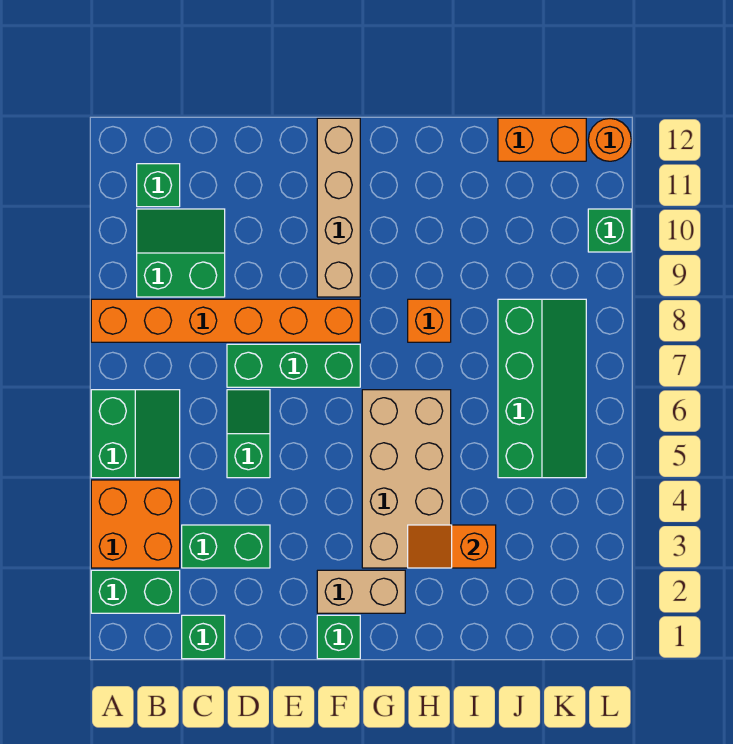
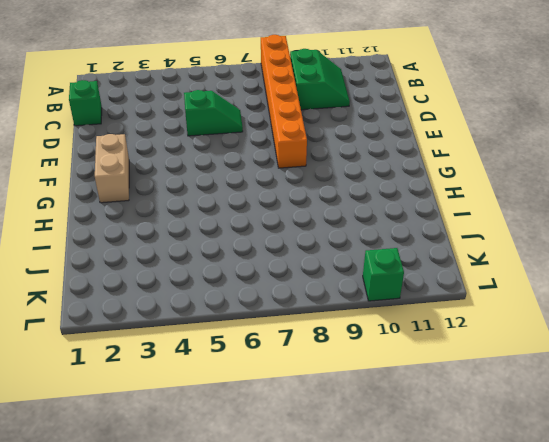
none -> green 1x2 brick [91,570,180,613]
none -> orange 2x2 brick [91,480,180,568]
none -> green 2x2 slope [91,390,180,478]

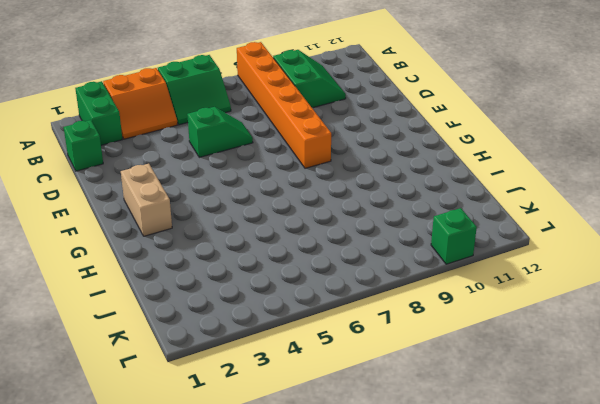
orange 2x2 slope [103,68,177,139] -> orange 2x2 brick [91,480,180,568]
none -> green 1x1 brick [137,164,180,207]
none -> green 1x2 brick [182,525,270,568]
none -> green 1x3 brick [227,344,360,387]

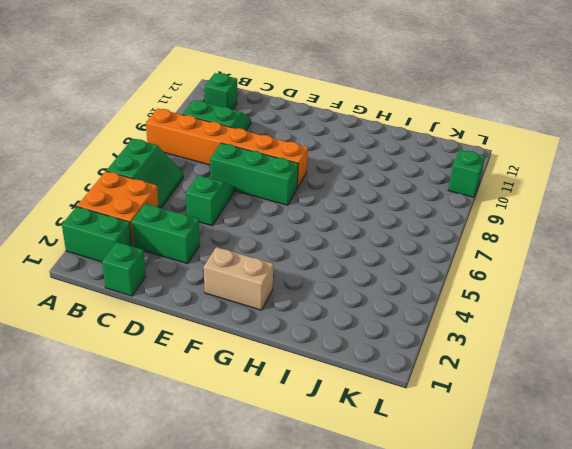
none -> green 1x1 brick [317,615,360,659]
none -> tan 1x4 brick [317,118,360,297]
none -> tan 2x4 brick [362,390,451,568]

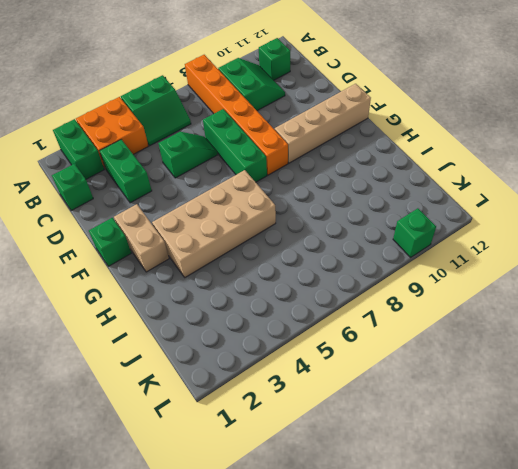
none -> orange 1x1 brick [408,299,451,342]
none -> green 2x4 slope [498,299,586,478]
none -> orange 1x2 brick [498,118,586,161]

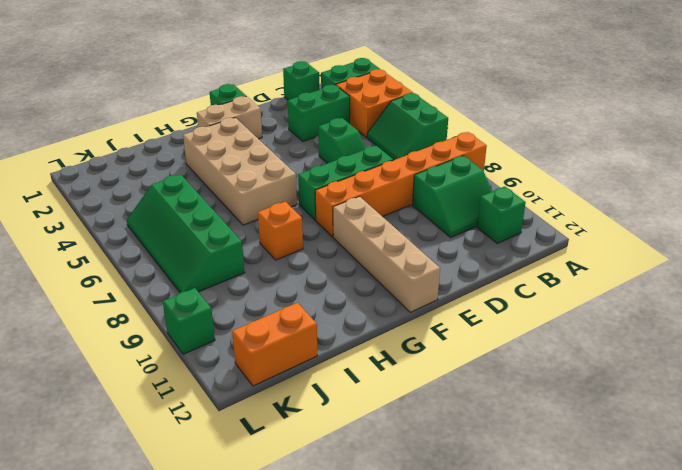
none -> orange 1x1 round brick [588,119,631,161]
none -> orange 1x2 slope [408,525,496,568]

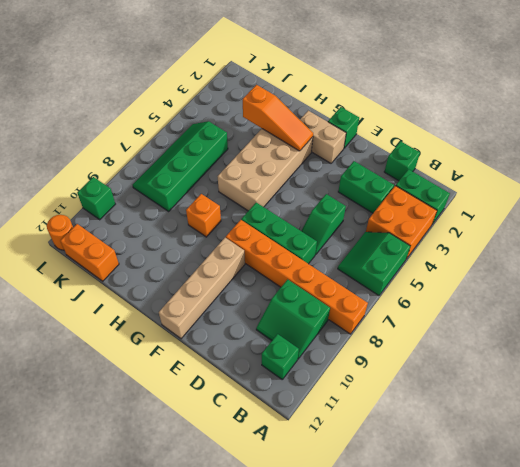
orange 1x3 slope [243,85,313,151] -> orange 1x2 slope [408,525,496,568]

